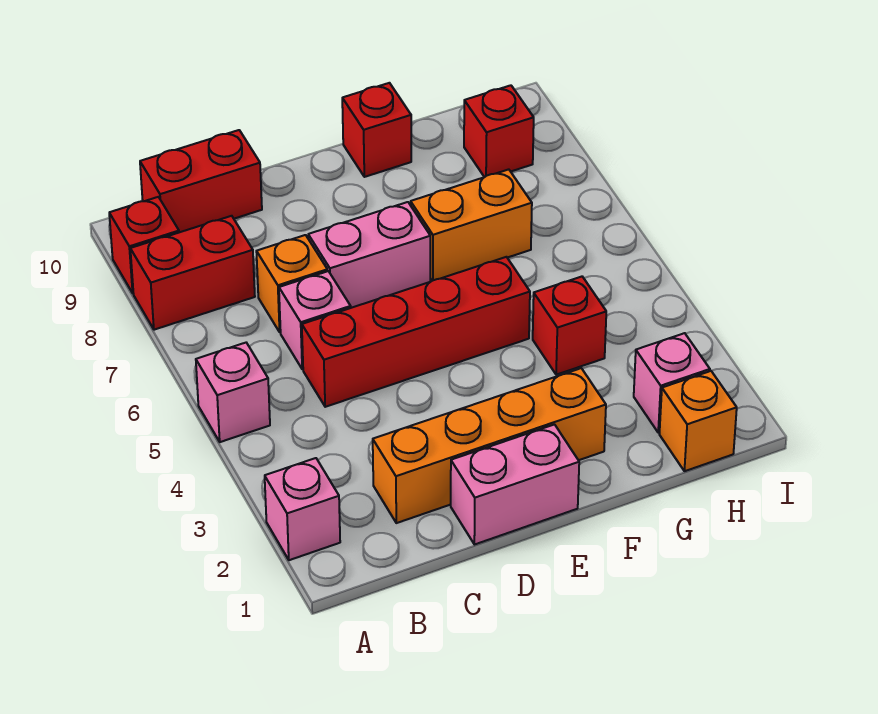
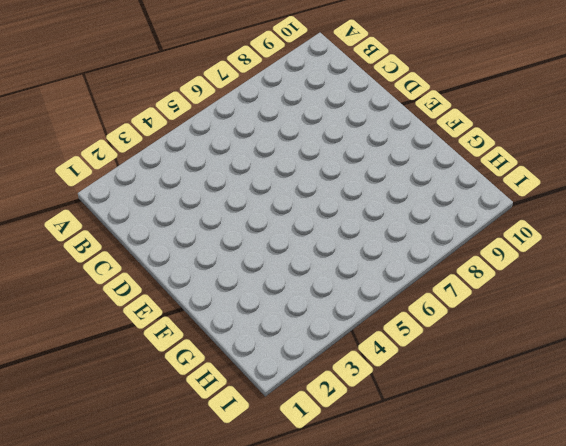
none -> pink 1x1 brick [265,458,340,560]
none -> pink 1x1 brick [196,343,270,442]
none -> red 1x2 brick [130,216,255,330]

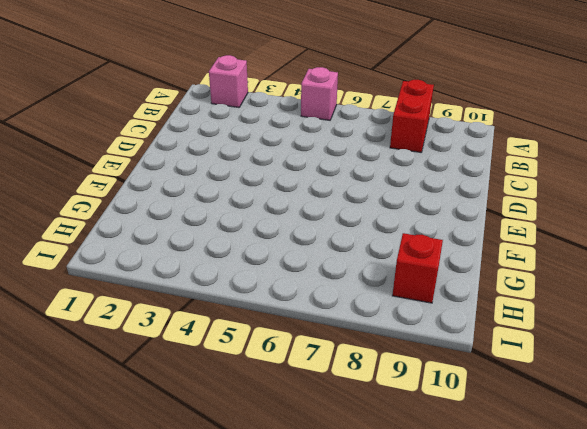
none -> red 1x1 brick [109,197,179,293]
none -> red 1x2 brick [140,130,262,232]
none -> orange 1x4 brick [373,368,606,523]

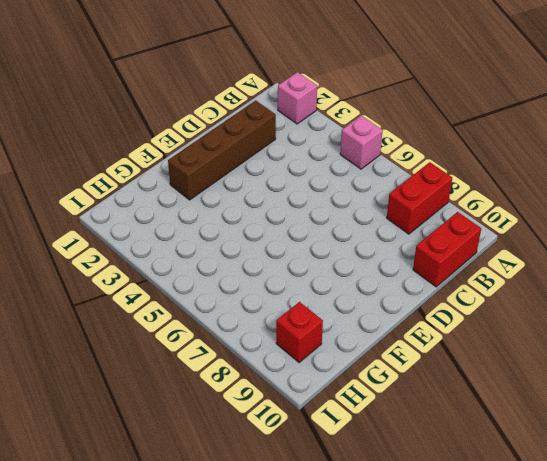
brown 1x4 brick [168,100,276,200] -> orange 1x4 brick [373,368,606,523]
none -> red 1x1 brick [109,197,179,293]
none -> red 1x4 brick [302,257,530,407]
none -> pink 1x1 brick [279,271,351,369]

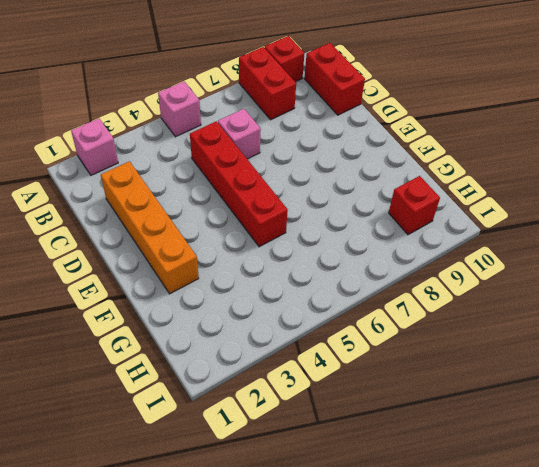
none -> orange 1x1 brick [256,235,327,332]
none -> pink 1x2 brick [451,425,579,545]
none -> pink 1x2 brick [308,202,431,308]

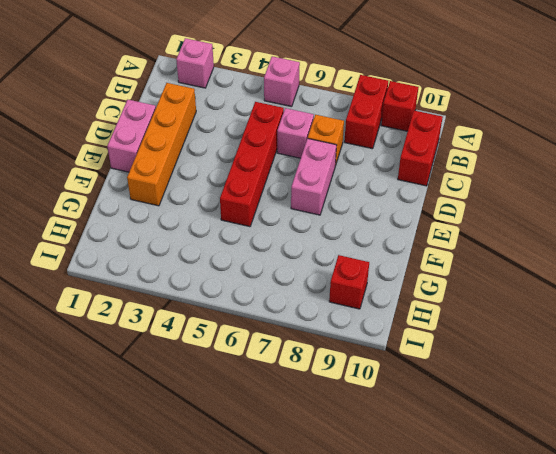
none -> orange 1x2 brick [411,169,532,281]
none -> red 1x1 brick [342,83,411,177]
none -> red 1x1 brick [533,277,606,375]

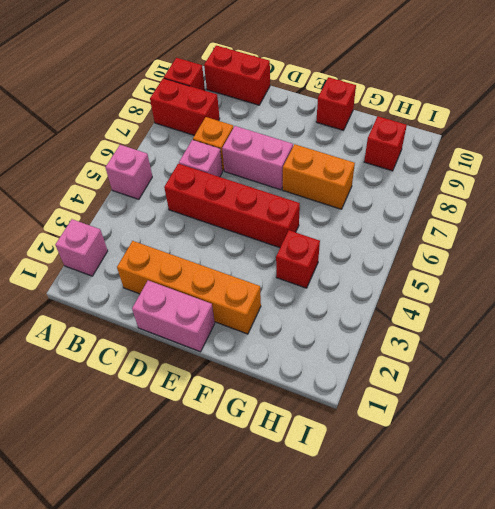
none -> orange 1x1 brick [659,371,737,471]
none -> pink 1x1 brick [634,333,710,433]

